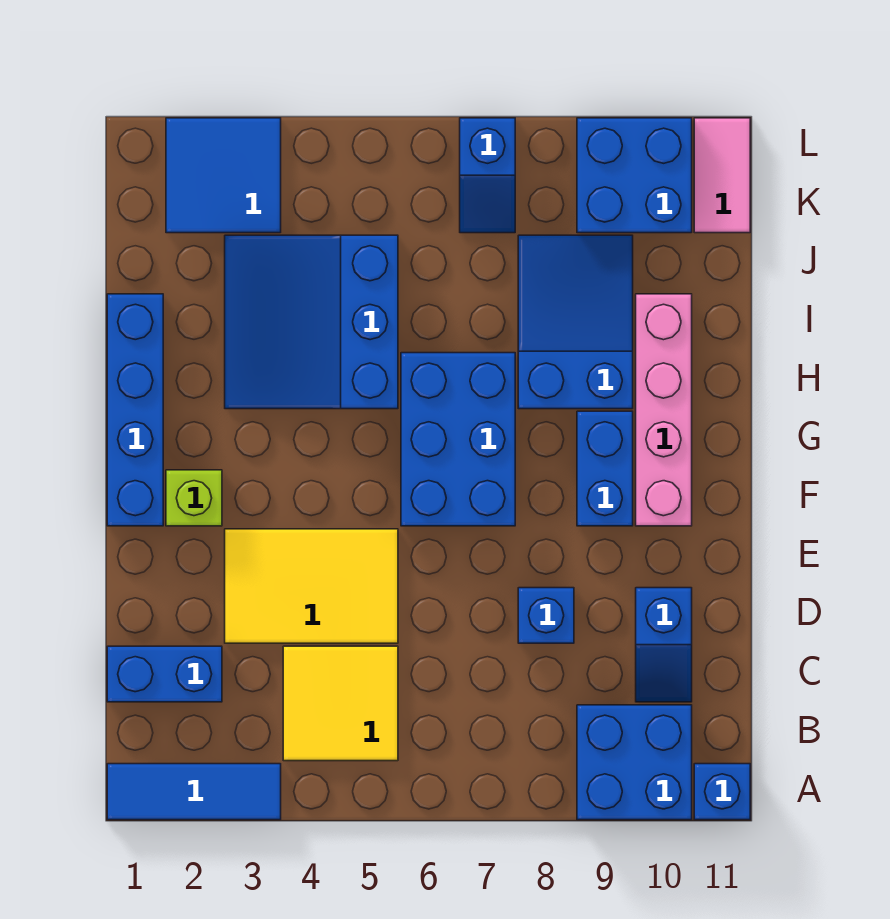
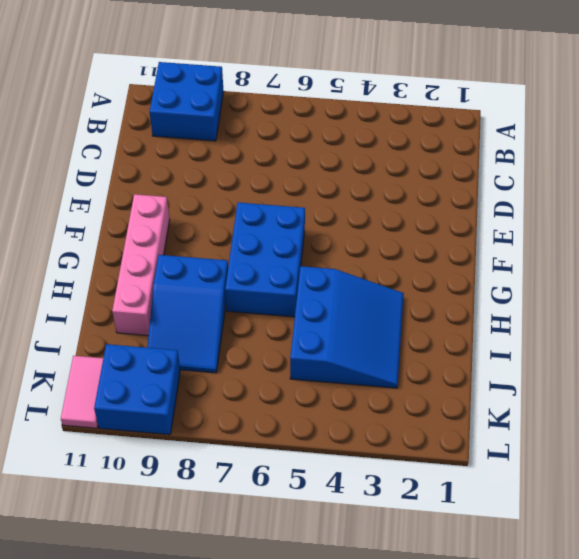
none -> blue 1x3 tile [107,764,281,820]
none -> blue 1x1 brick [694,764,750,820]
none -> yellow 2x2 tile [283,646,398,761]

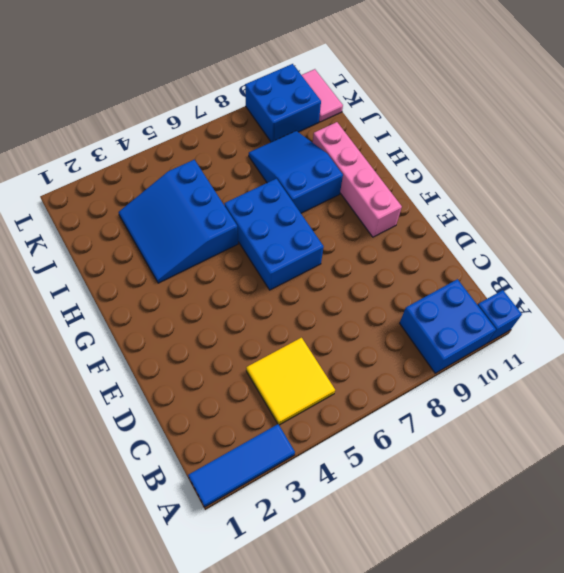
none -> blue 1x2 brick [107,646,222,702]
none -> blue 1x2 slope [636,588,692,702]
none -> yellow 2x3 tile [225,529,398,643]

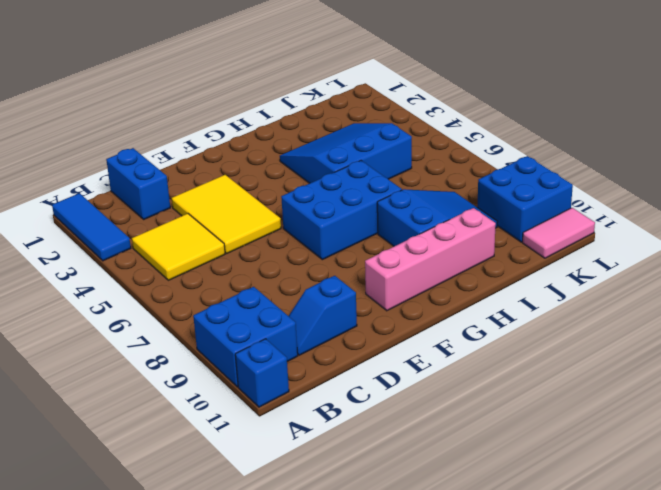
none -> blue 1x1 brick [518,588,574,643]
none -> blue 1x4 brick [107,294,163,526]
none -> lime 1x1 brick [166,470,222,526]

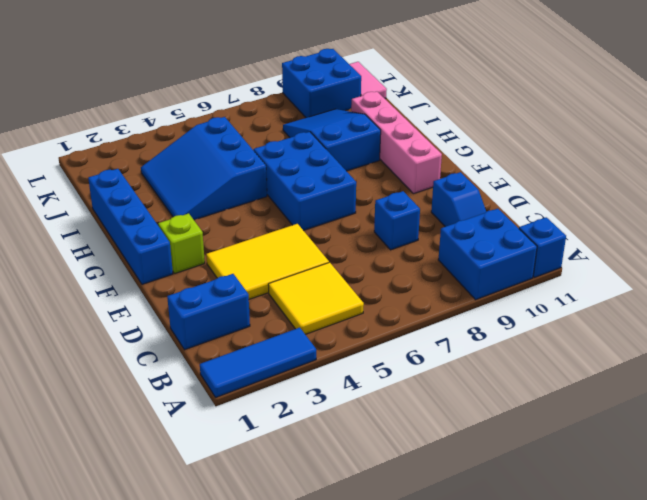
none -> blue 1x2 brick [577,411,633,526]
none -> blue 2x2 tile [166,118,281,233]
none -> blue 1x2 slope [460,118,515,233]

